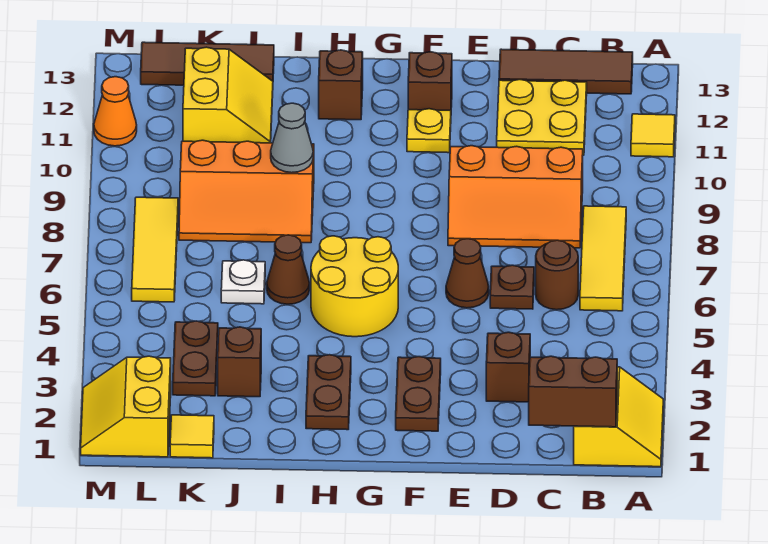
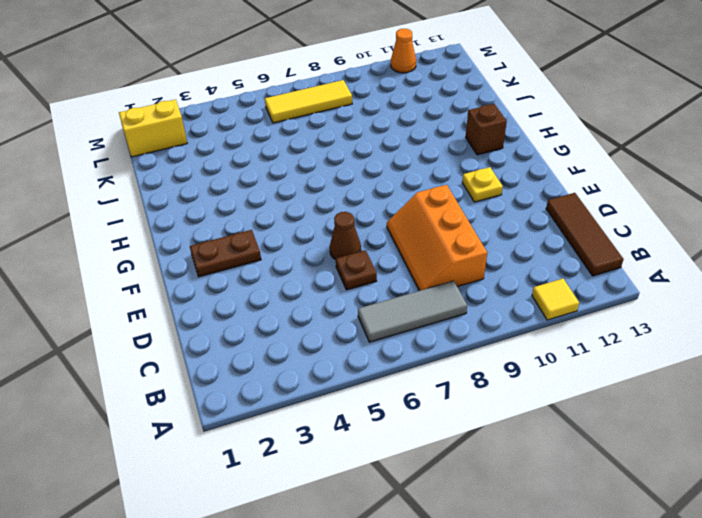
grey 1x3 tile [358,281,467,342] -> yellow 1x3 tile [580,206,626,311]
none -> yellow 2x2 slope [574,367,663,467]
none -> brown 1x1 round brick [536,240,578,310]
none -> yellow 2x2 plate [497,79,587,155]

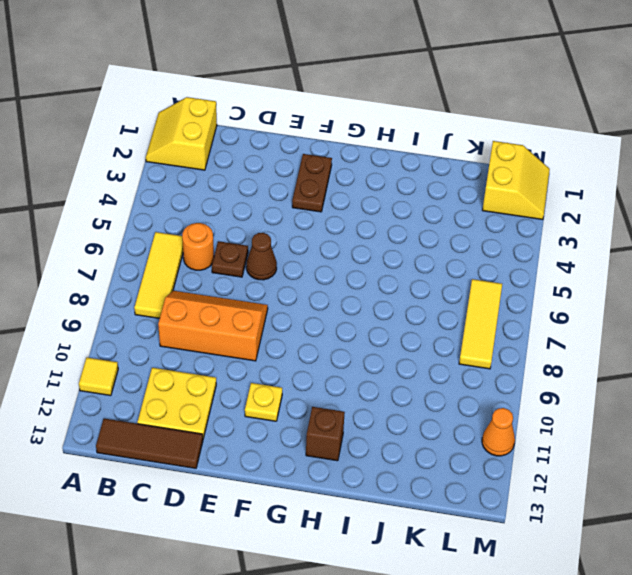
orange 1x1 round brick [182,223,214,270] -> brown 1x1 round brick [536,240,578,310]
none -> brown 1x1 brick [486,332,530,402]
none -> brown 1x1 brick [408,52,452,110]
none -> yellow 2x2 round brick [311,236,398,337]

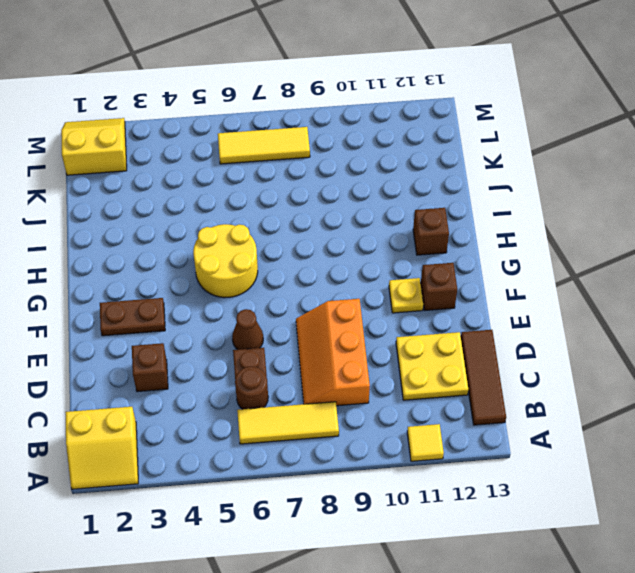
none -> brown 1x2 plate [306,355,351,430]
none -> brown 1x1 cone [267,235,309,304]
none -> orange 2x3 slope [179,140,314,243]

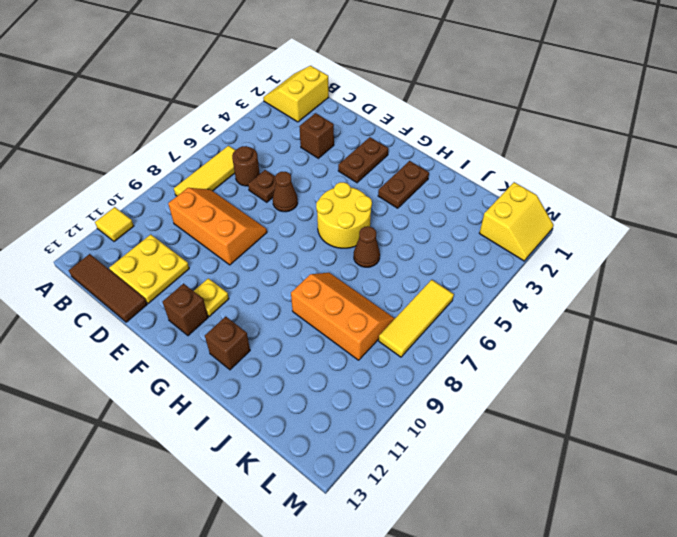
none -> brown 1x1 brick [218,327,261,397]
none -> white 1x1 plate [221,260,265,304]
none -> yellow 2x2 slope [183,47,273,143]

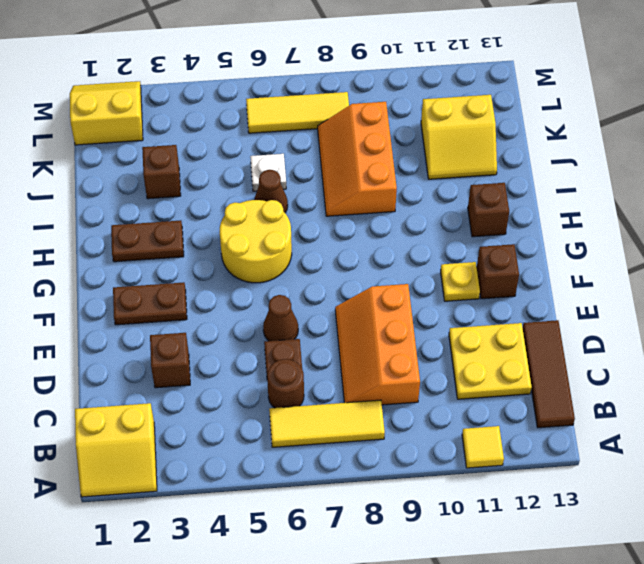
none -> brown 1x3 tile [141,42,274,85]
none -> yellow 1x1 tile [170,415,214,458]
none -> brown 1x2 plate [173,321,218,396]

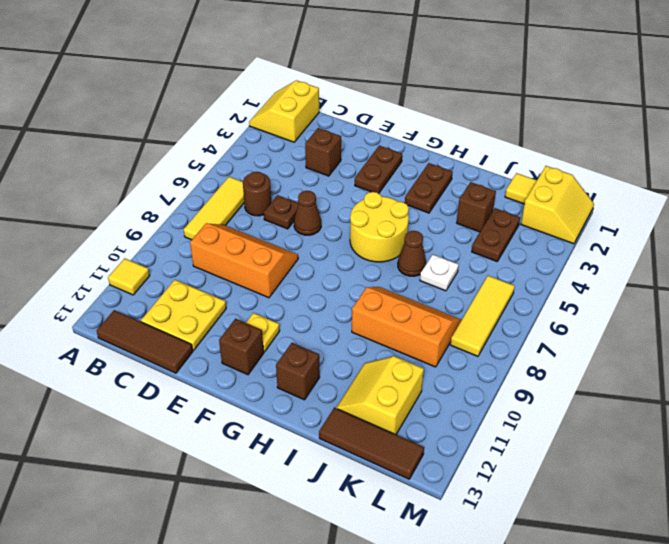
none -> orange 1x1 cone [94,77,137,146]
none -> brown 1x2 brick [529,356,617,427]
none -> grey 1x1 cone [271,103,313,173]

